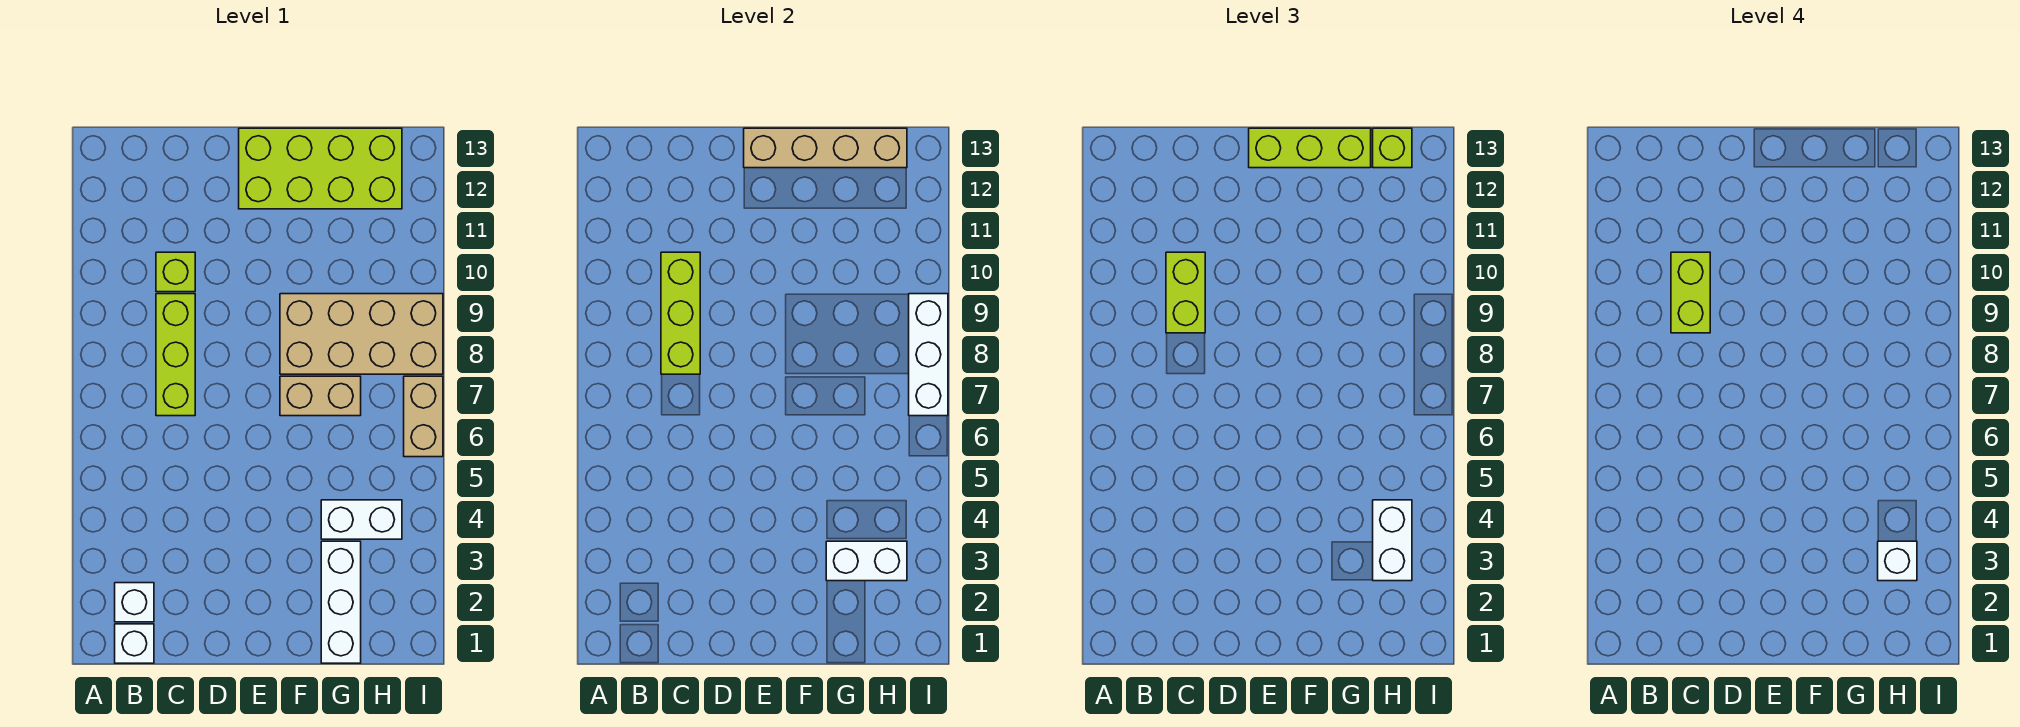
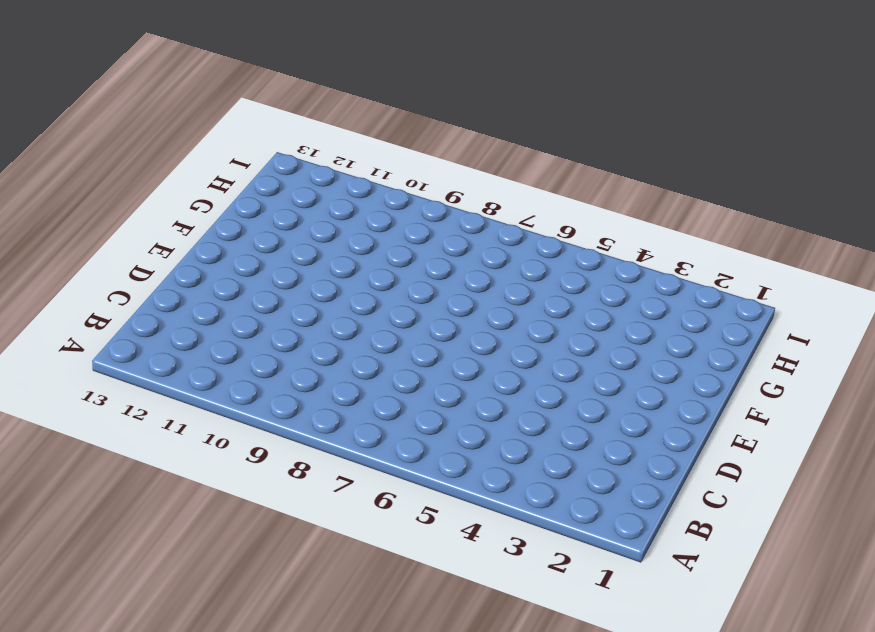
none -> white 1x1 brick [115,624,154,663]
none -> white 1x1 brick [115,583,154,622]
none -> lime 1x3 brick [156,294,195,416]

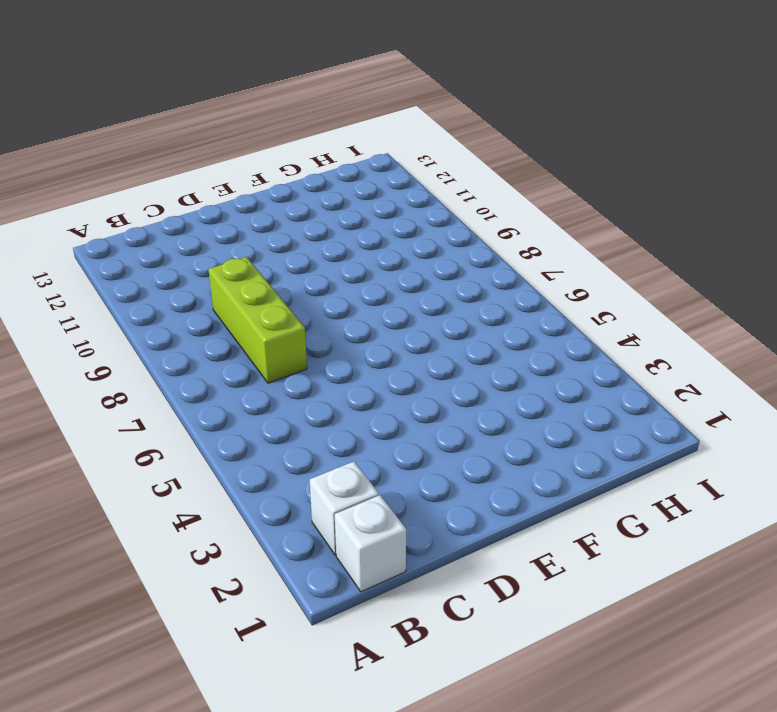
none -> lime 1x1 brick [156,252,195,292]
none -> lime 2x4 brick [239,128,402,209]
none -> tan 1x2 brick [280,376,361,416]

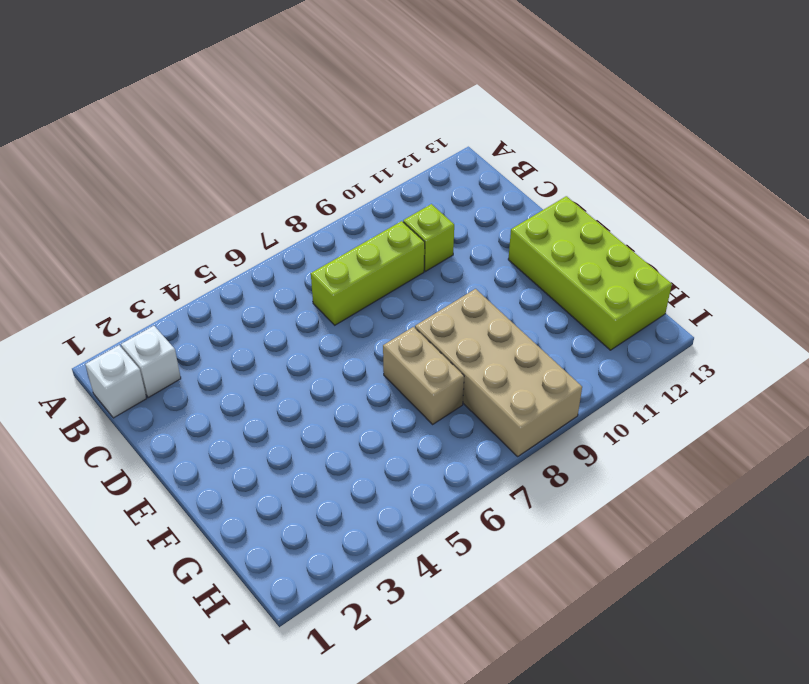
none -> white 1x3 brick [321,541,361,663]
none -> white 1x2 brick [321,500,402,539]
none -> tan 1x2 brick [404,376,443,457]

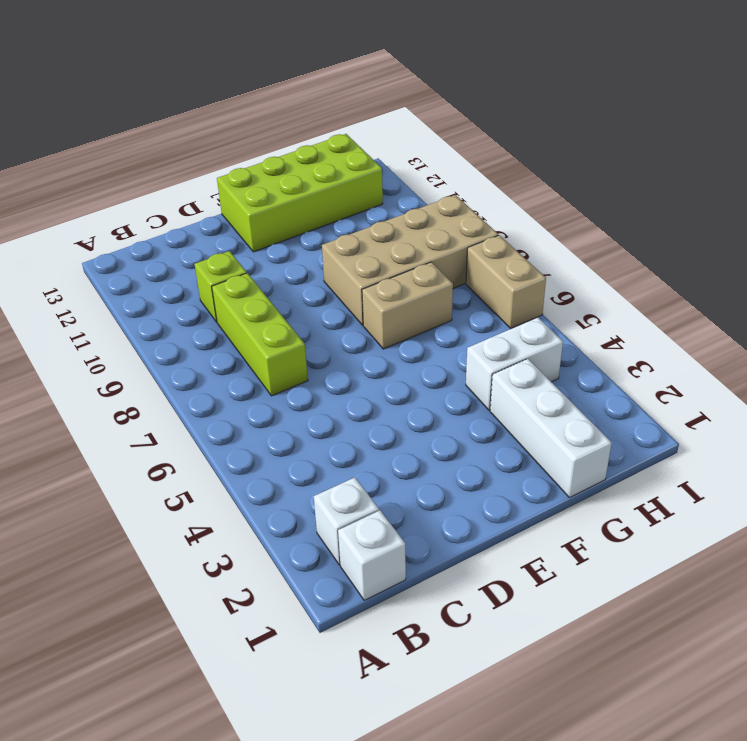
none -> lime 1x3 brick [661,252,700,374]
none -> tan 1x4 brick [744,128,907,168]
none -> white 1x2 brick [826,541,907,581]

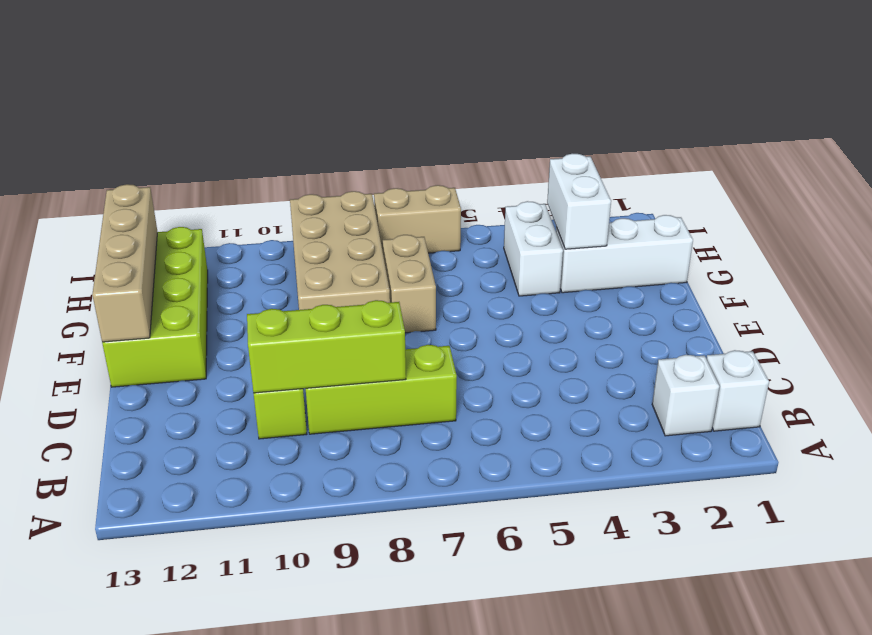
none -> white 1x3 brick [909,294,948,416]
none -> lime 1x2 brick [1166,252,1205,333]
none -> lime 1x3 brick [1249,128,1371,168]

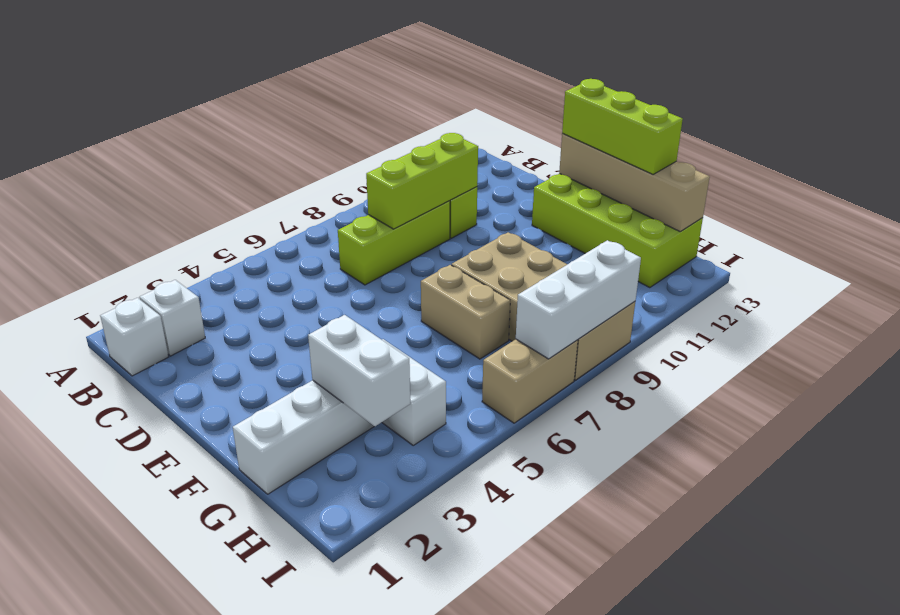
none -> lime 1x2 brick [1166,252,1205,333]
none -> white 1x2 brick [1373,500,1412,581]
none -> lime 1x1 brick [1373,128,1412,168]

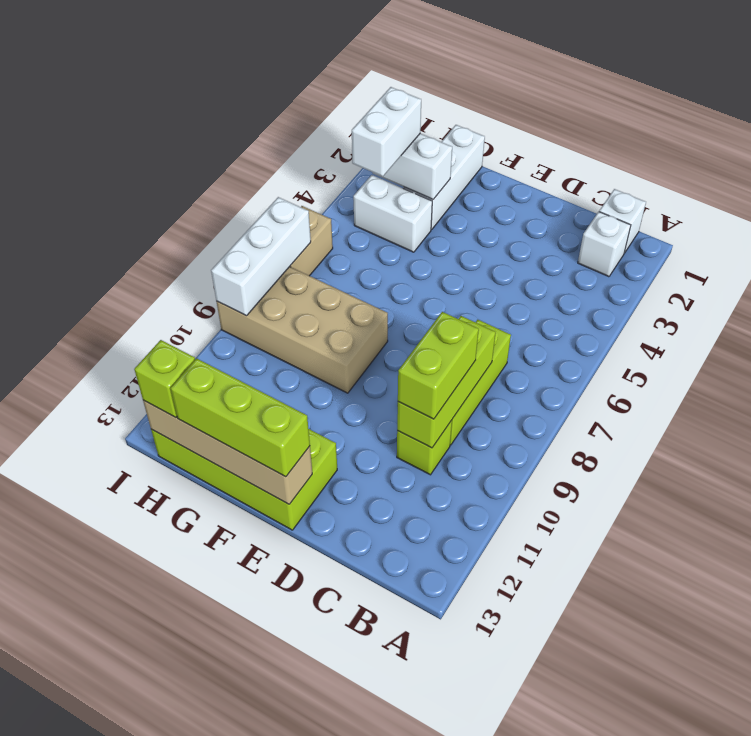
none -> tan 1x2 brick [280,376,361,416]
none -> lime 1x2 brick [1671,252,1710,333]
none -> white 1x1 brick [1878,541,1917,581]

